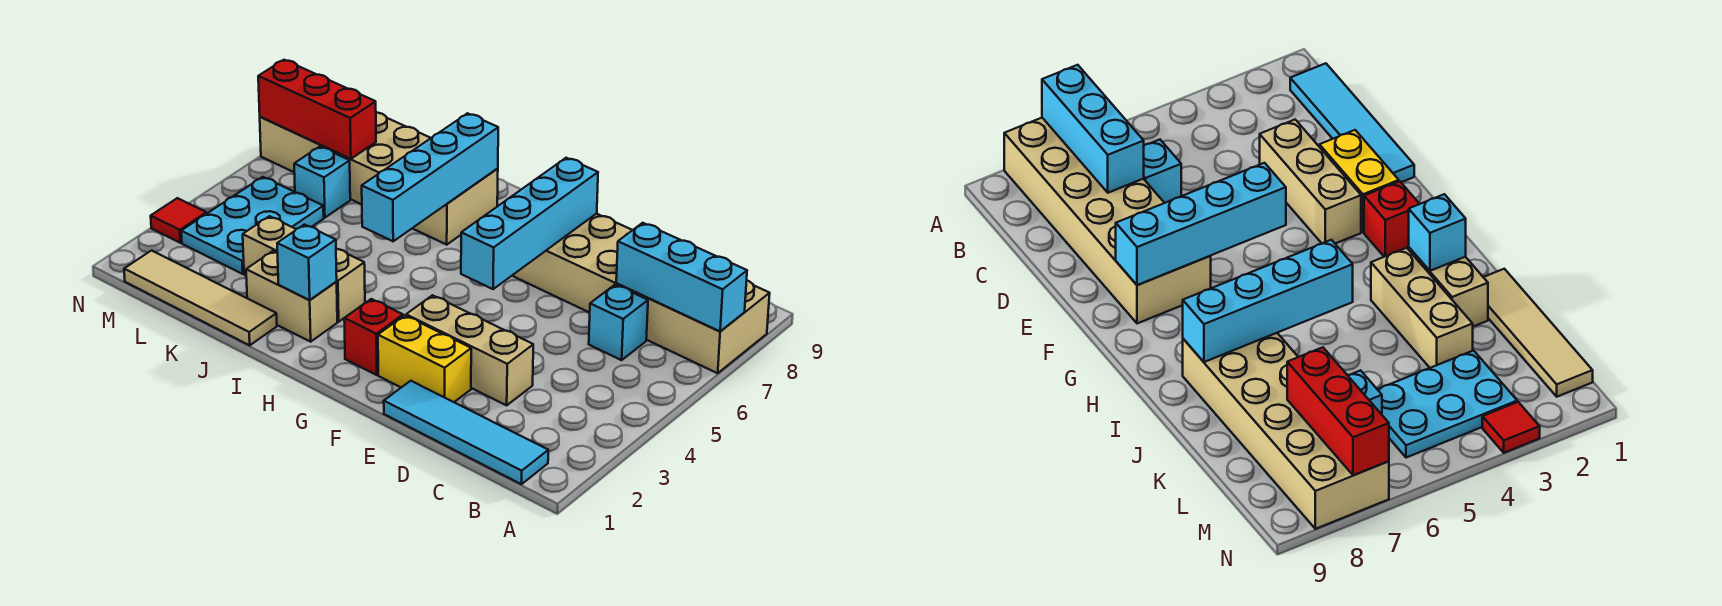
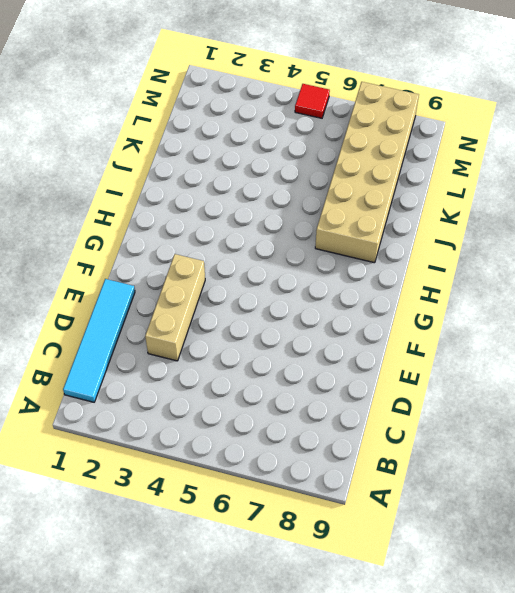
red 1x1 tile [295,84,330,118] -> red 1x1 tile moved to [151,198,207,243]
none -> tan 2x6 brick [514,214,770,373]
none -> cyan 1x1 brick [589,285,648,360]
none -> yellow 1x2 brick [378,315,471,402]

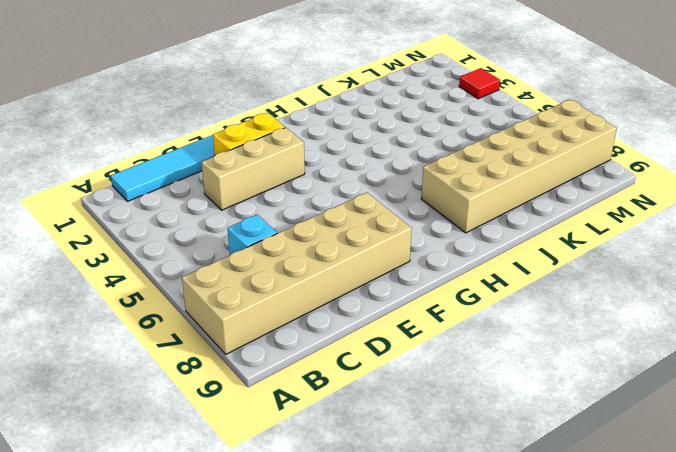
none -> red 1x1 brick [344,299,403,375]
none -> tan 1x2 brick [246,251,337,342]
none -> tan 1x3 brick [243,216,365,322]

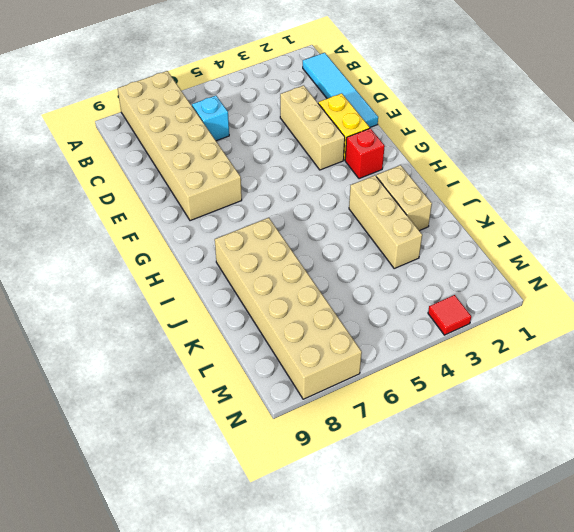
none -> tan 1x4 tile [124,251,277,345]
none -> cyan 2x3 plate [181,177,324,274]
none -> cyan 1x1 brick [294,147,350,218]

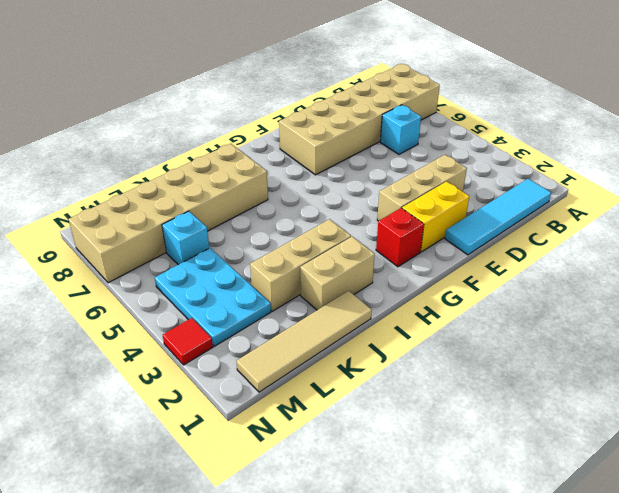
none -> cyan 1x3 brick [616,223,747,331]
none -> cyan 1x4 brick [461,158,598,289]
none -> cyan 1x1 brick [277,225,337,300]

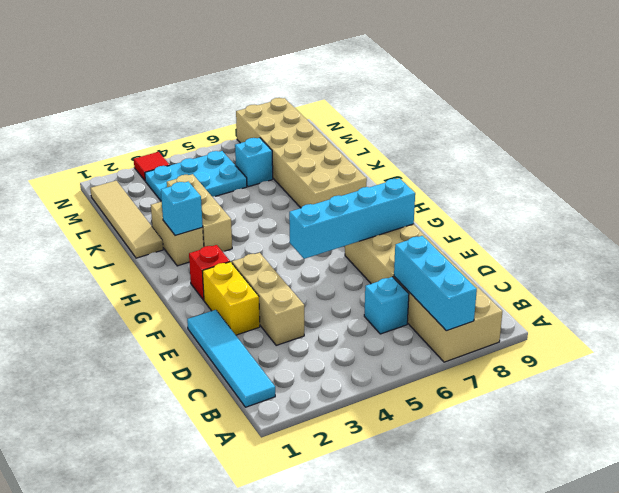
none -> cyan 1x4 brick [362,113,498,241]
none -> red 1x3 brick [258,60,376,159]

